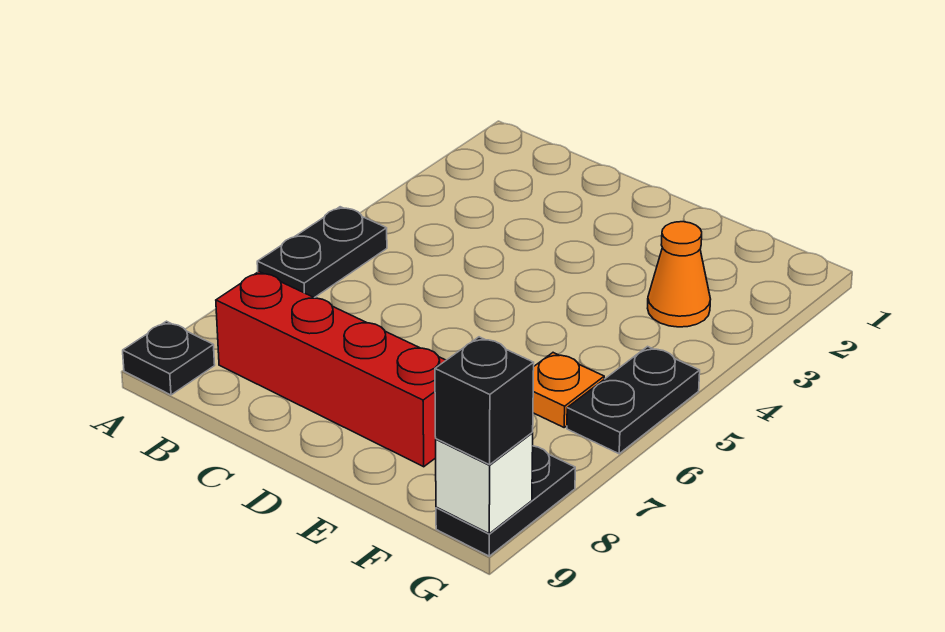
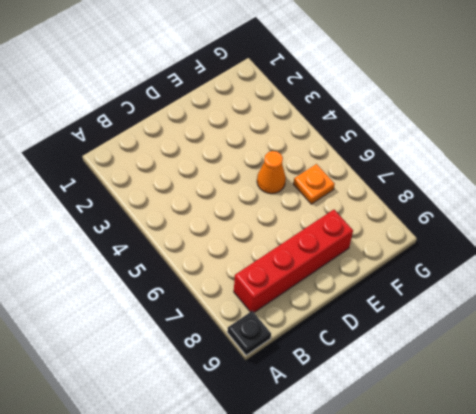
orange 1x1 cone [257,151,286,194] -> orange 1x1 cone moved to [648,222,711,327]
none -> black 1x2 plate [257,207,387,298]
none -> black 1x2 plate [567,346,700,454]

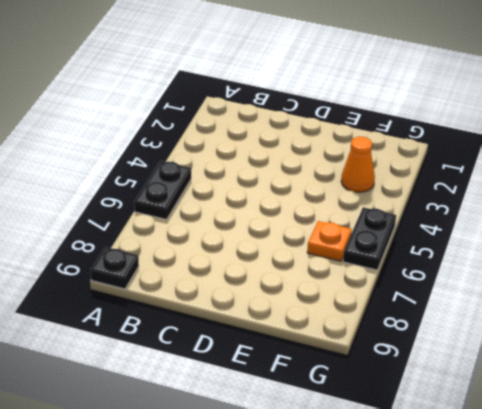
none -> red 1x4 brick [216,272,446,467]
none -> black 1x2 plate [436,446,575,556]

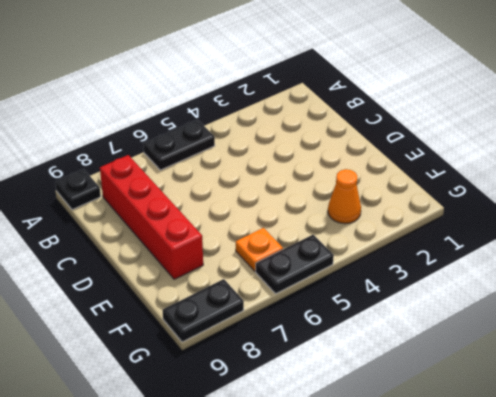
none -> white 1x1 brick [436,433,533,534]
none -> black 1x1 brick [435,337,534,465]

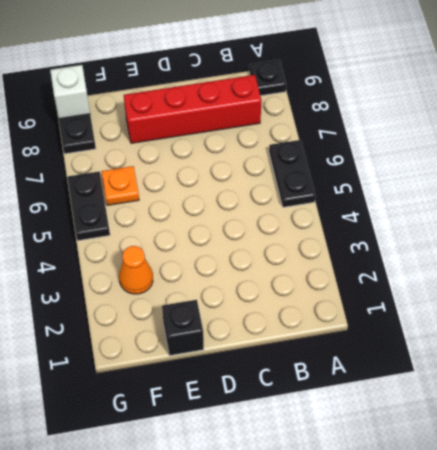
black 1x1 brick [162,300,204,356] -> black 1x1 brick moved to [435,337,534,465]

